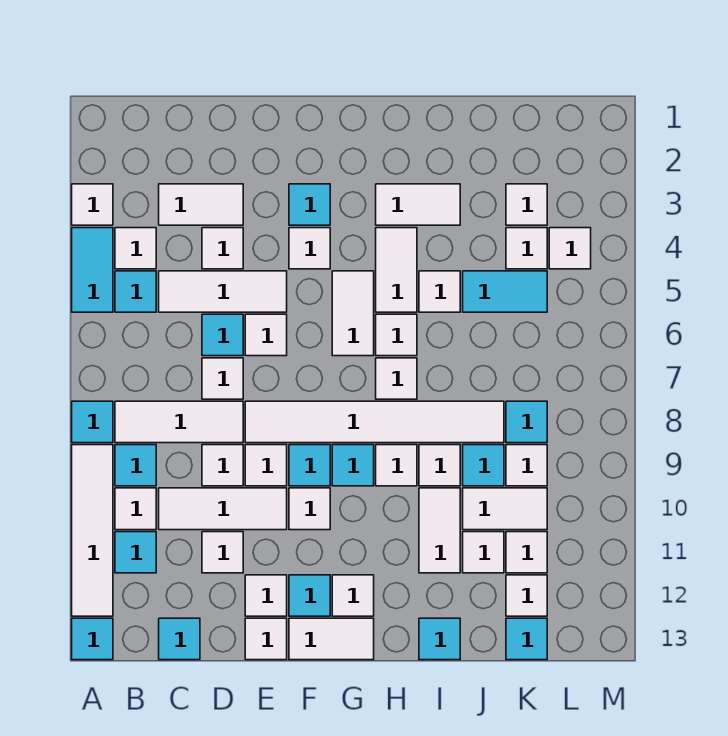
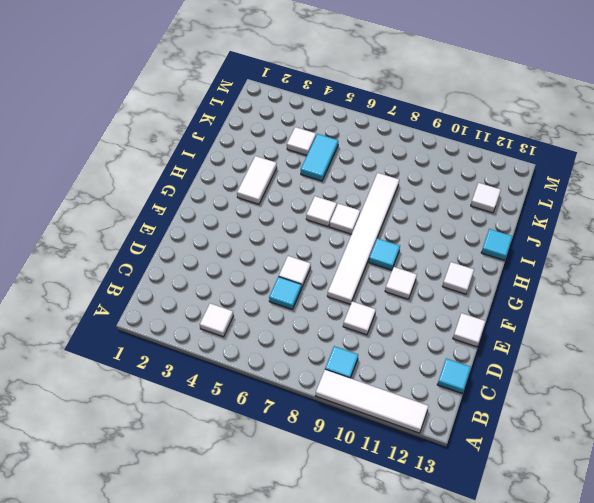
none -> white 1x1 tile [72,184,113,225]
none -> cyan 1x2 tile [72,228,113,312]
none -> cyan 1x1 tile [72,401,113,443]
none -> cyan 1x1 tile [72,618,113,660]

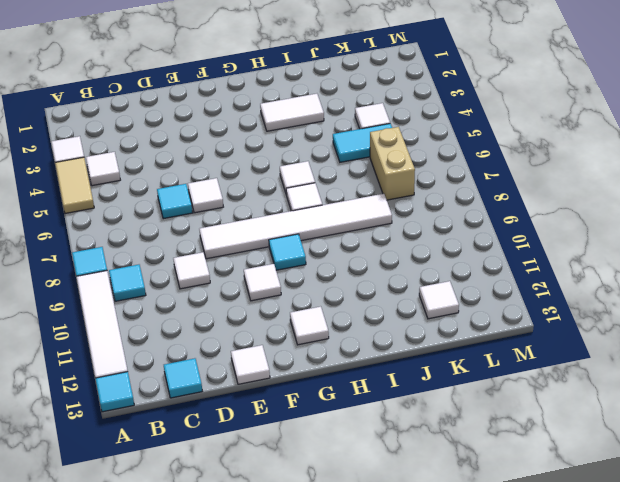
tan 1x2 tile [55,157,94,213] -> cyan 1x2 tile [72,228,113,312]
tan 1x2 brick [370,127,415,200] -> none
none -> cyan 1x1 tile [115,271,156,312]
none -> white 1x3 tile [115,401,243,443]
none -> white 1x1 tile [115,488,156,530]
none -> cyan 1x1 tile [115,532,156,573]

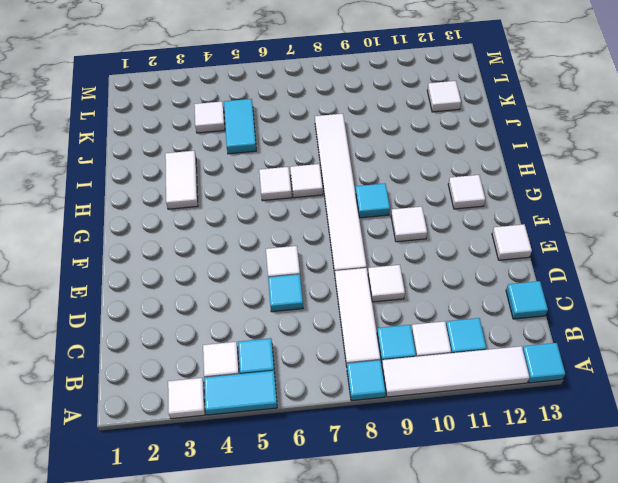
none -> white 1x2 tile [159,184,243,225]
none -> white 1x3 tile [159,271,287,312]
none -> white 1x3 tile [159,488,287,530]
none -> white 1x1 tile [202,228,243,269]

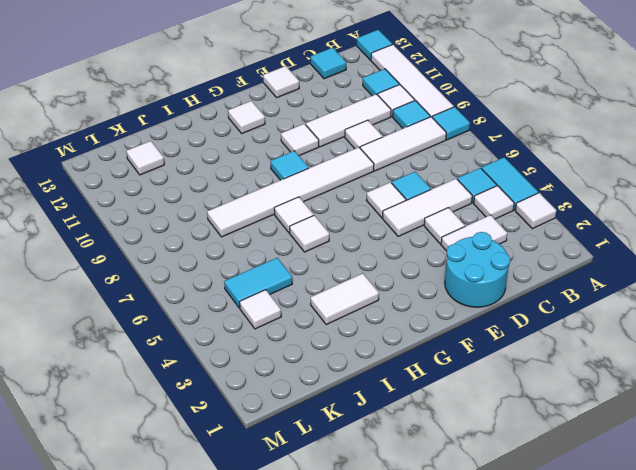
cyan 2x2 round brick [445,232,510,307] -> none
none -> white 1x1 tile [202,358,243,399]
none -> white 1x1 tile [202,532,243,573]
none -> white 1x1 tile [245,445,287,486]
none -> white 1x1 tile [245,575,287,616]

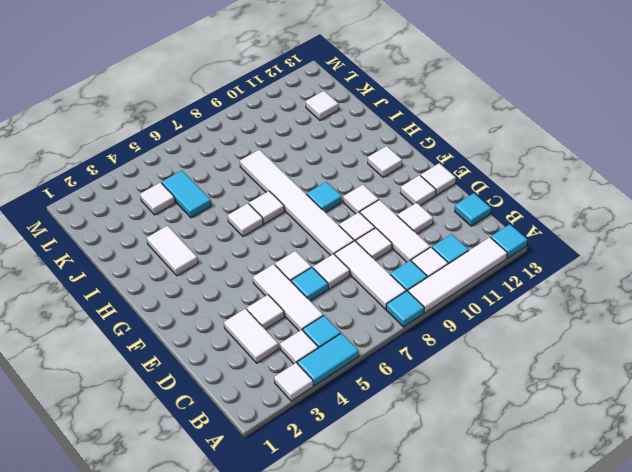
none -> cyan 1x1 tile [289,184,330,225]
none -> white 1x1 tile [289,228,330,269]
none -> cyan 1x1 tile [289,445,330,486]
none -> cyan 1x1 tile [289,575,330,616]

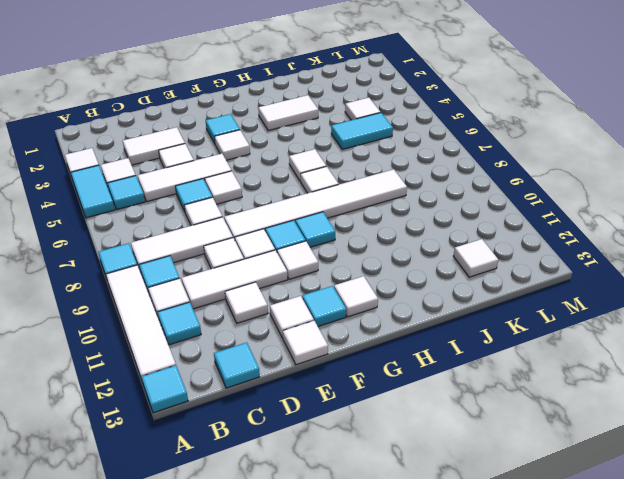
none -> white 1x2 tile [289,618,374,660]
none -> white 1x2 tile [332,271,374,356]
none -> white 1x2 tile [376,228,417,312]
none -> white 1x1 tile [376,445,417,486]

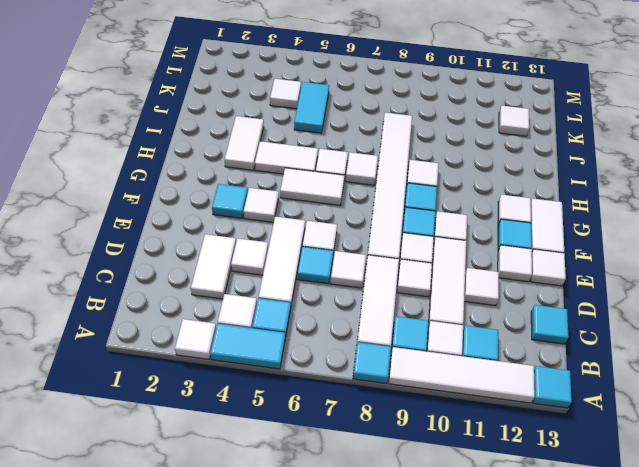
none -> white 1x1 tile [419,271,460,312]
none -> white 1x1 tile [419,445,460,486]
none -> white 1x2 tile [419,488,460,573]
none -> cyan 1x1 tile [419,618,460,660]

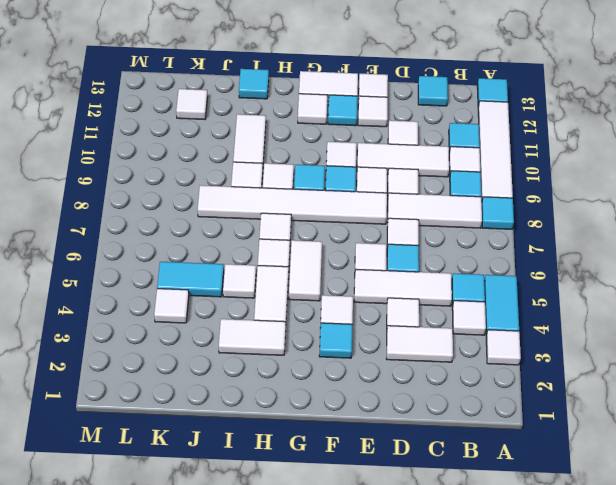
none -> cyan 1x1 tile [463,445,504,486]
none -> white 1x2 tile [463,488,547,530]
none -> white 1x1 tile [463,532,504,573]
none -> white 1x1 tile [506,184,547,225]

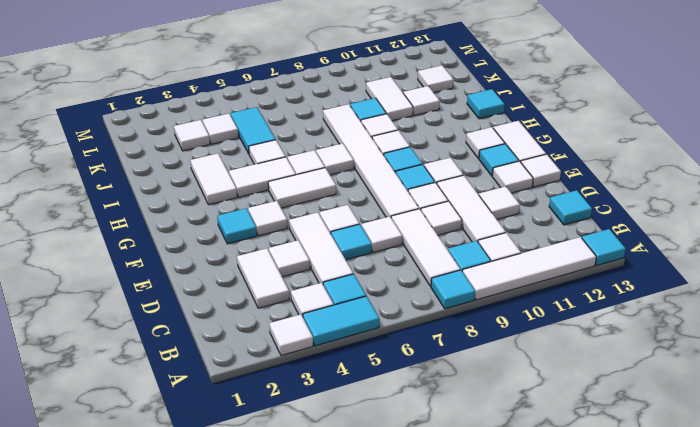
none -> cyan 1x1 tile [115,532,156,573]
none -> white 1x2 tile [419,488,460,573]
none -> cyan 1x1 tile [506,401,547,443]
none -> white 1x1 tile [506,445,547,486]

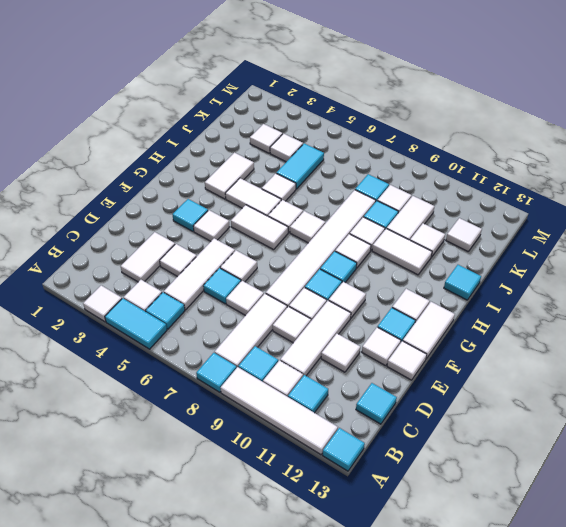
none -> white 1x1 tile [506,532,547,573]
none -> cyan 1x1 tile [506,618,547,660]
none -> white 1x1 tile [549,228,591,269]

